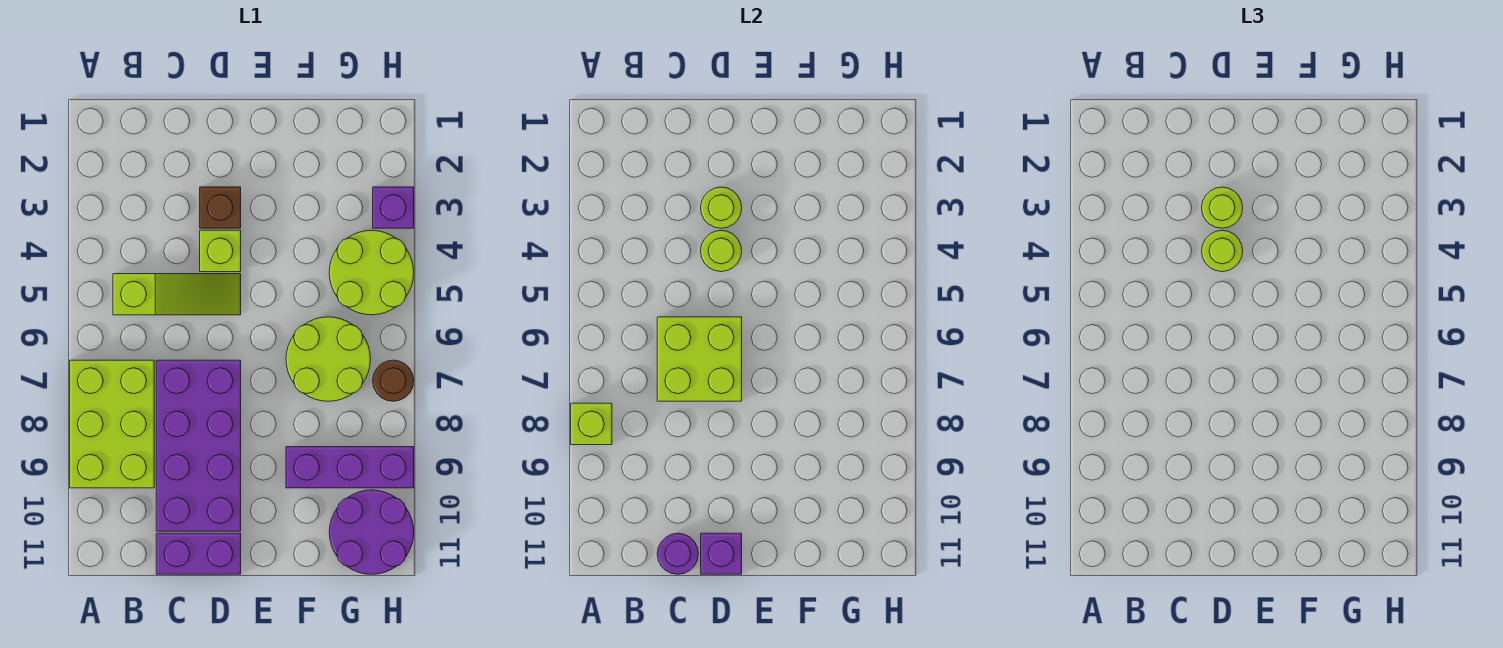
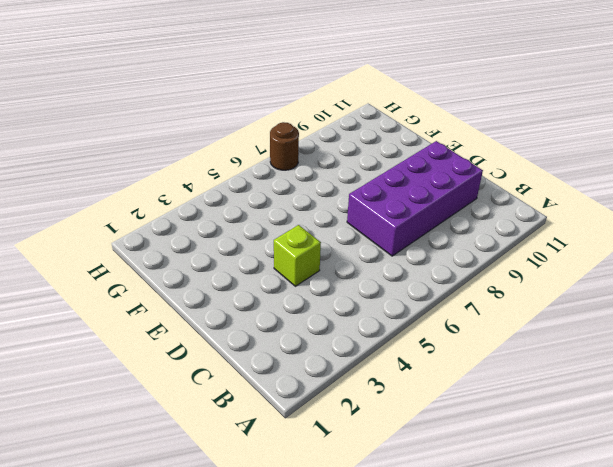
none -> lime 2x3 brick [70,360,154,488]
none -> lime 1x3 slope [113,274,241,315]
none -> purple 1x2 brick [156,533,241,574]

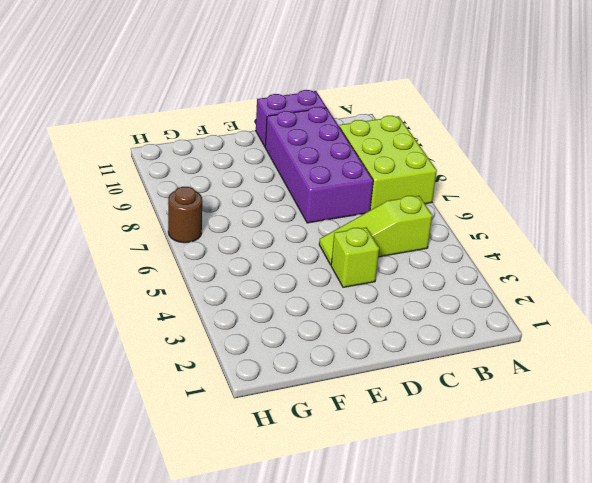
none -> brown 1x1 brick [200,187,241,228]
none -> lime 2x2 round brick [286,317,371,401]
none -> purple 1x3 brick [286,447,414,488]

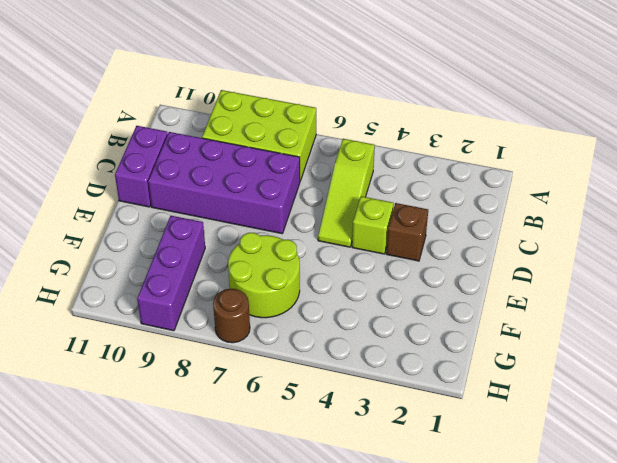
none -> lime 2x2 round brick [329,230,414,315]
none -> purple 2x2 round brick [329,490,414,574]
none -> purple 1x1 brick [373,187,414,228]

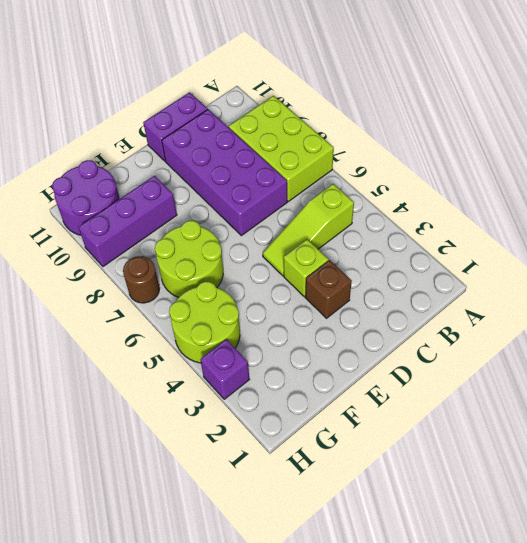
none -> lime 1x1 brick [571,403,612,445]
none -> lime 2x2 brick [657,317,742,401]
none -> purple 1x1 round brick [657,533,698,574]

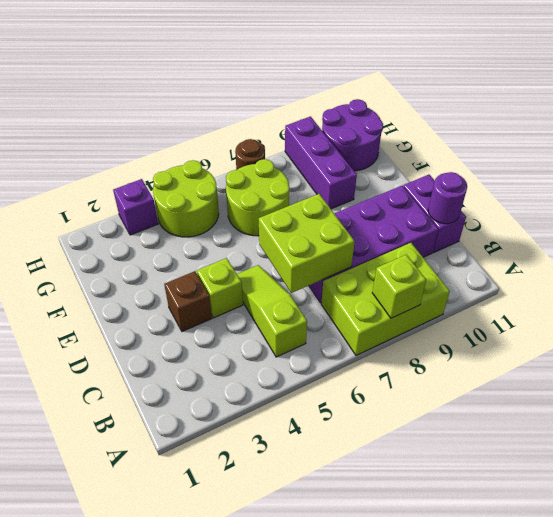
none -> lime 1x1 round brick [701,187,742,228]
none -> lime 1x1 round brick [701,230,742,272]
none -> purple 1x1 brick [701,533,742,574]

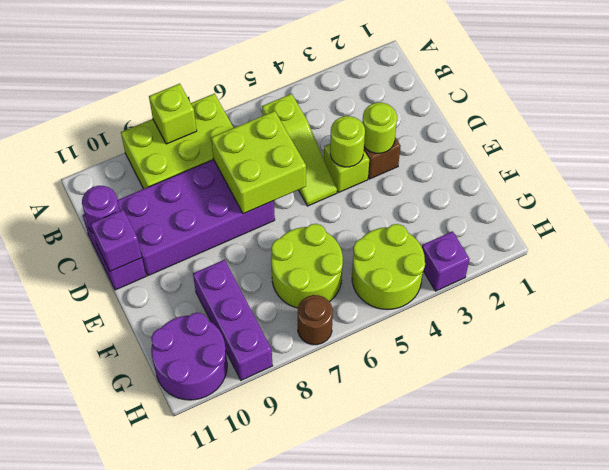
none -> lime 1x1 round brick [1202,187,1243,228]
none -> lime 1x1 round brick [1202,230,1243,272]

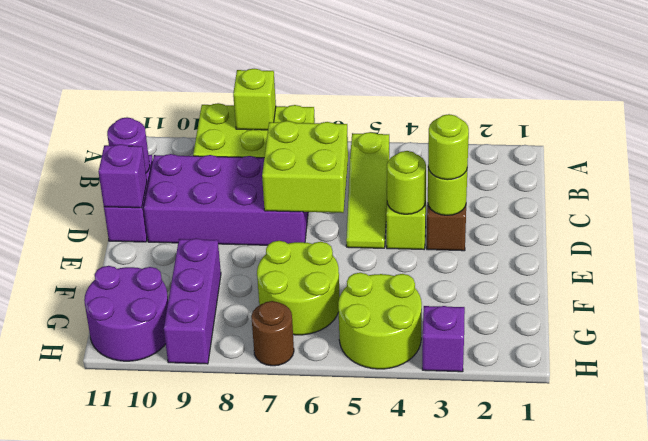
none -> lime 1x1 round brick [1202,230,1243,272]

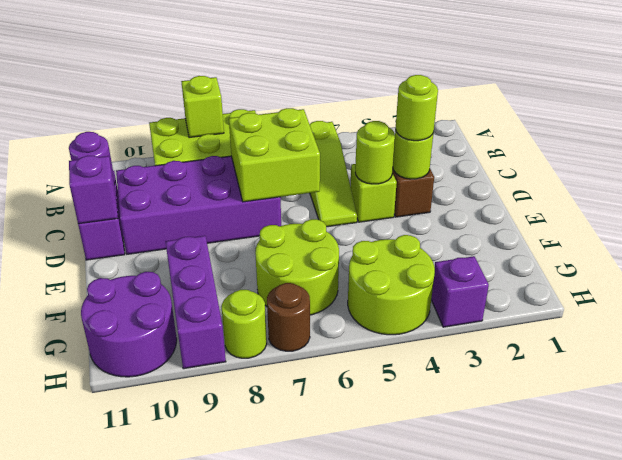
lime 1x1 round brick [222,290,267,358] -> lime 1x1 round brick moved to [1202,230,1243,272]

